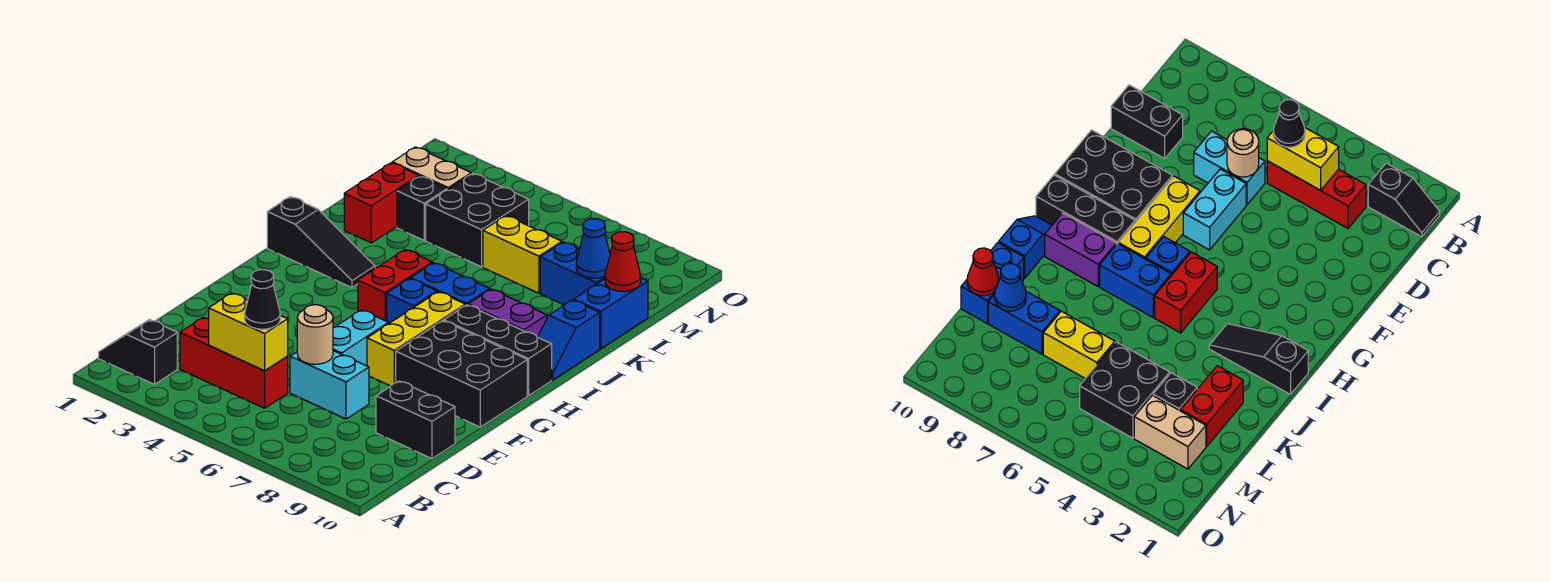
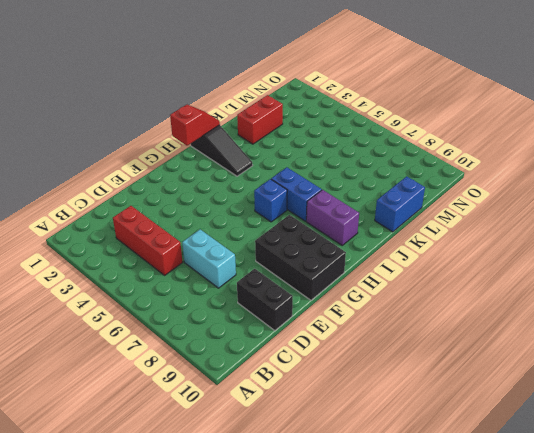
red 1x2 slope [170,105,220,146] -> none
none -> black 1x2 slope [99,320,177,384]
none -> cyan 1x2 brick [333,310,389,366]
none -> yellow 1x3 brick [367,292,465,386]

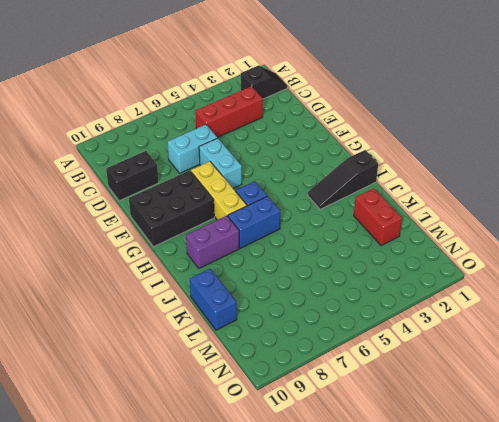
none -> red 1x2 brick [358,250,432,321]
none -> black 1x3 brick [444,305,552,396]
none -> blue 1x2 slope [538,300,600,380]

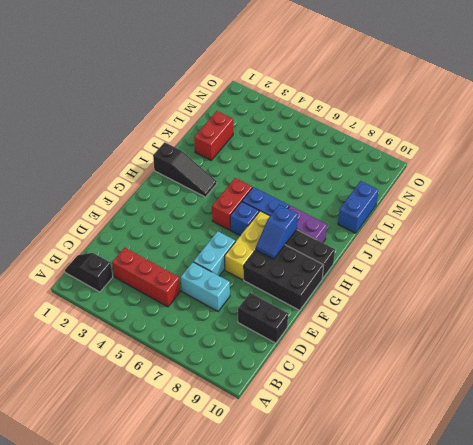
blue 1x2 slope [256,205,298,259] -> blue 1x2 slope moved to [538,300,600,380]
none -> black 1x1 brick [397,176,447,240]
none -> black 2x2 brick [426,173,529,267]
none -> yellow 1x2 brick [483,216,562,293]

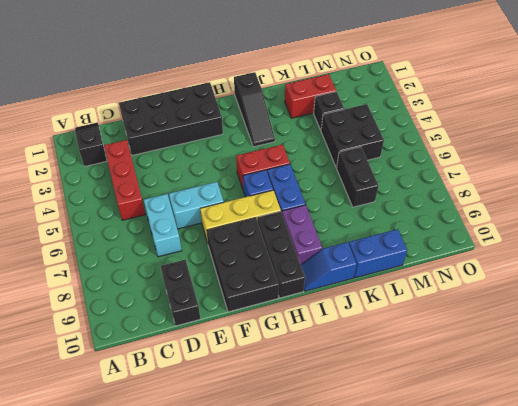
black 2x4 brick [119,82,223,155] -> none
black 1x2 brick [337,147,378,207] -> yellow 1x2 brick [483,216,562,293]
none -> blue 1x2 brick [540,242,605,305]
none -> tan 1x2 brick [392,147,471,190]
none -> yellow 1x2 brick [209,293,288,371]

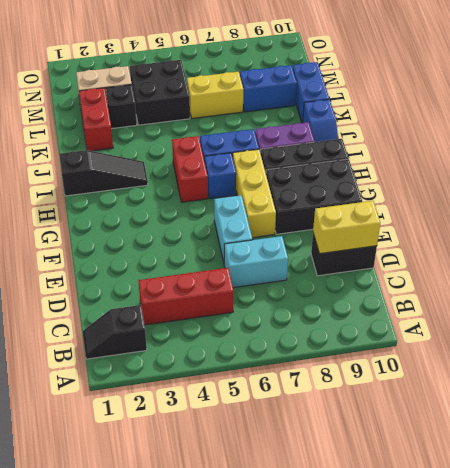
yellow 1x2 brick [313,201,380,254] -> yellow 1x2 brick moved to [209,293,288,371]
none -> tan 1x1 round brick [297,305,333,364]
none -> blue 1x1 cone [576,219,610,278]
none -> red 1x1 cone [605,232,641,291]

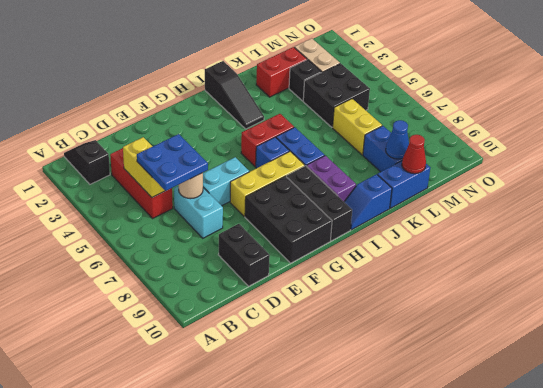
blue 2x2 plate [137,134,208,191] -> black 1x1 cone [245,270,280,329]

